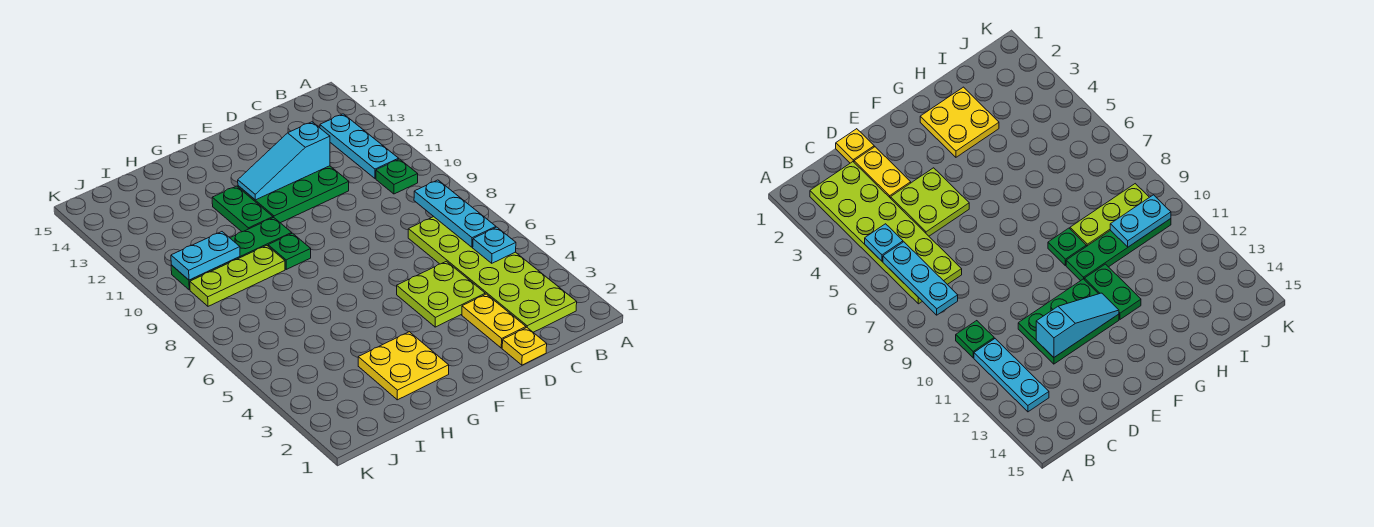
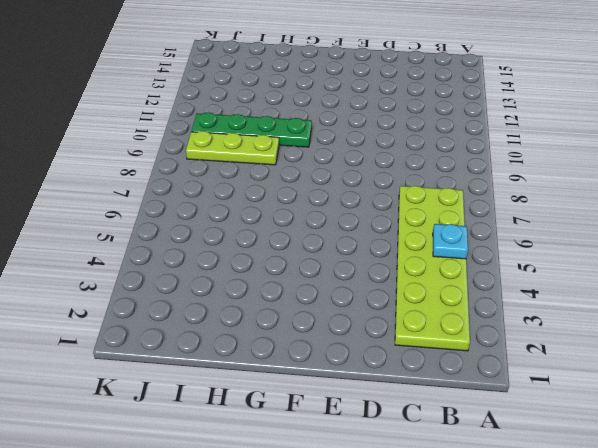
none -> green 1x1 plate [376,159,418,194]
none -> cyan 1x3 plate [320,114,399,178]
none -> yellow 1x1 plate [502,328,547,365]

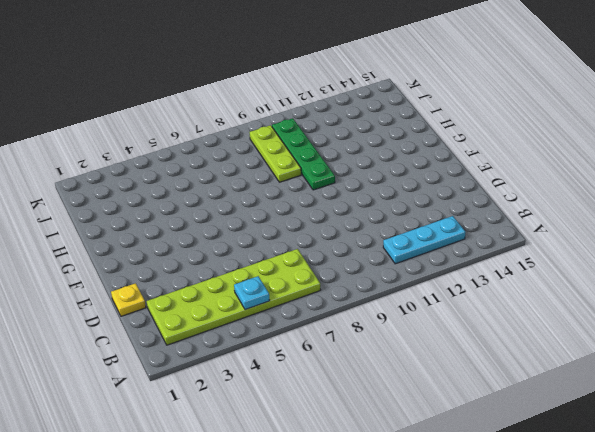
none -> green 1x1 plate [376,159,418,194]
none -> yellow 1x2 plate [462,294,526,348]
none -> lime 2x2 plate [397,261,485,327]

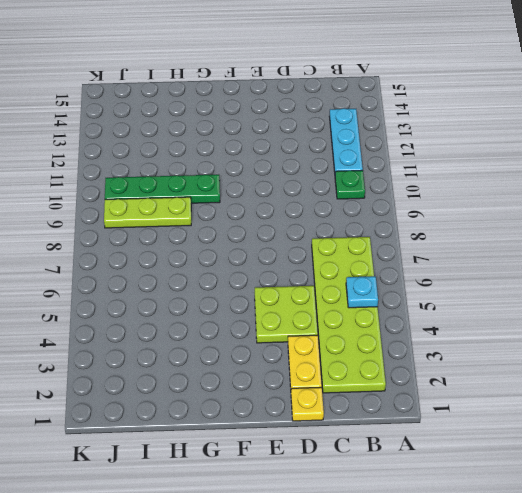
none -> green 2x3 plate [238,166,349,223]
none -> yellow 2x2 plate [358,332,449,400]
none -> green 1x1 plate [268,233,311,269]

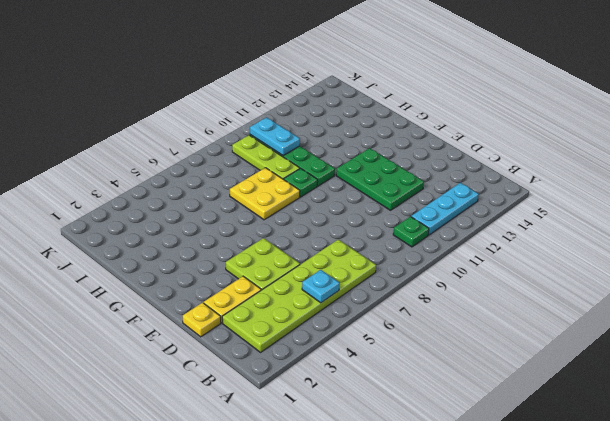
yellow 2x2 plate [230,168,300,220] -> yellow 2x2 plate moved to [358,332,449,400]
none -> green 1x2 plate [212,186,273,232]
none -> cyan 1x3 plate [414,180,496,247]
none -> cyan 1x3 slope [238,122,330,200]

